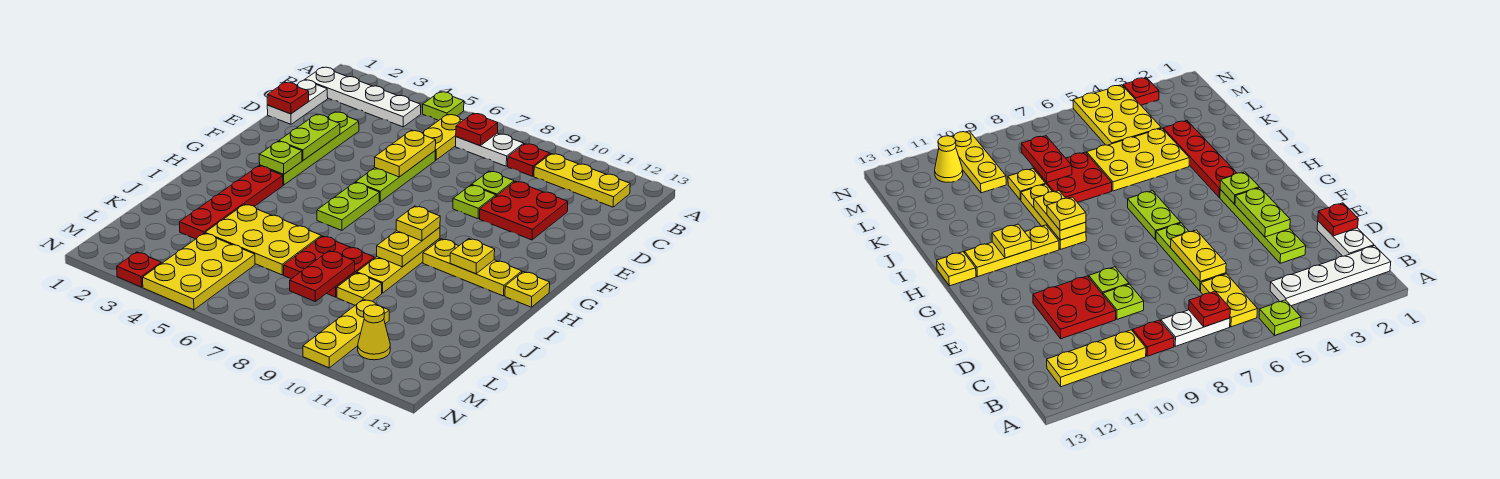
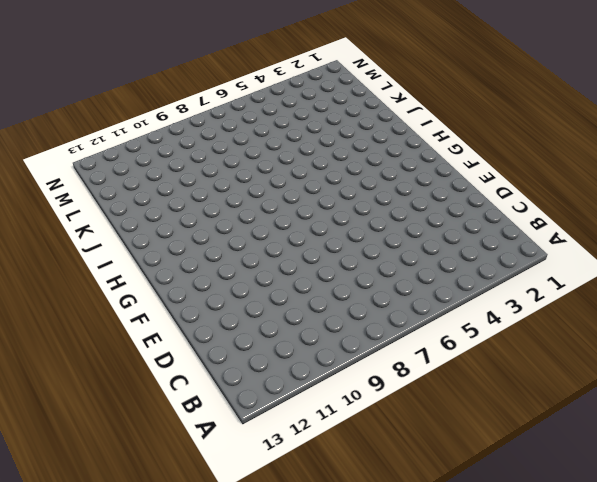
none -> lime 1x1 plate [423,92,464,121]
none -> white 1x4 plate [305,67,421,127]
none -> yellow 1x2 plate [423,114,463,160]
none -> white 1x2 plate [456,133,524,166]

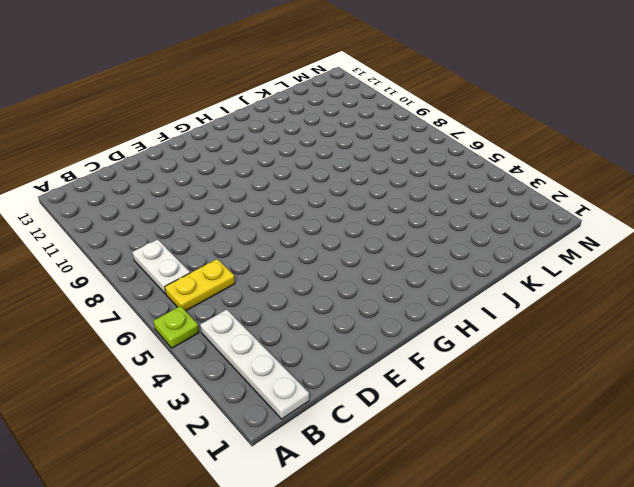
none -> red 1x1 plate [508,144,550,176]
none -> yellow 1x3 plate [534,154,630,207]
none -> white 1x2 plate [267,80,328,124]
none -> lime 1x4 plate [260,112,359,185]

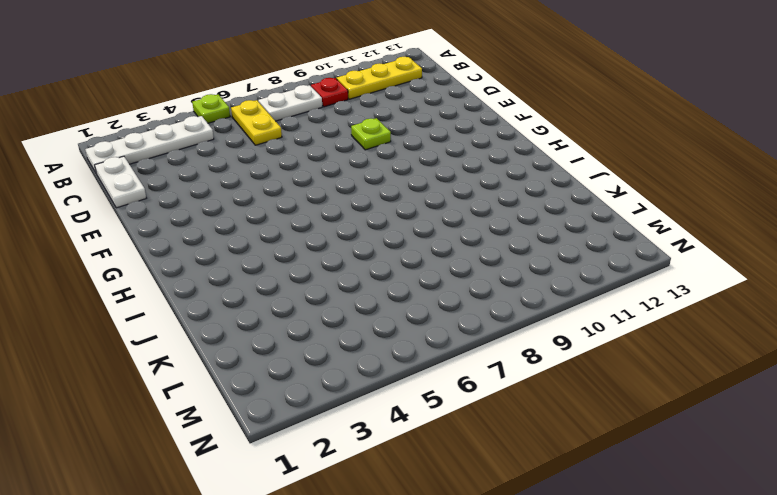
none -> lime 1x4 plate [260,112,359,185]
none -> lime 1x3 plate [356,151,435,202]
none -> lime 1x1 plate [472,171,514,196]
none -> red 2x2 plate [480,181,568,240]

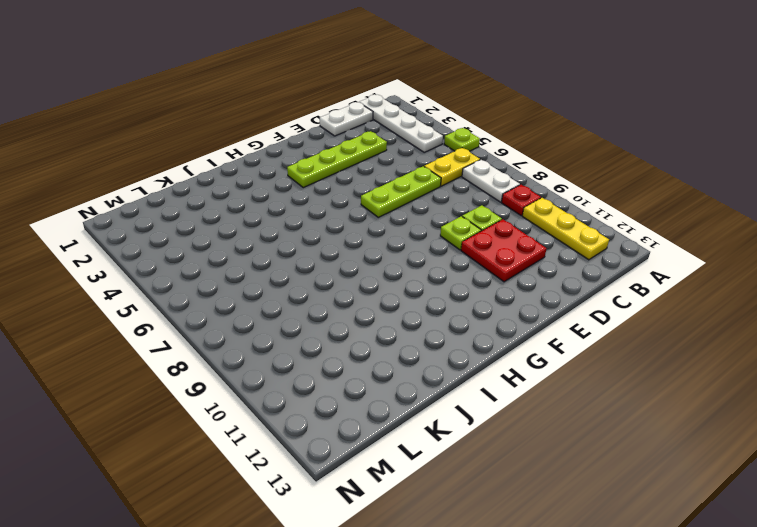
none -> lime 1x2 plate [317,182,379,231]
none -> red 1x4 plate [179,166,283,239]
none -> yellow 1x3 plate [357,238,440,293]
none -> yellow 1x3 plate [423,239,522,296]

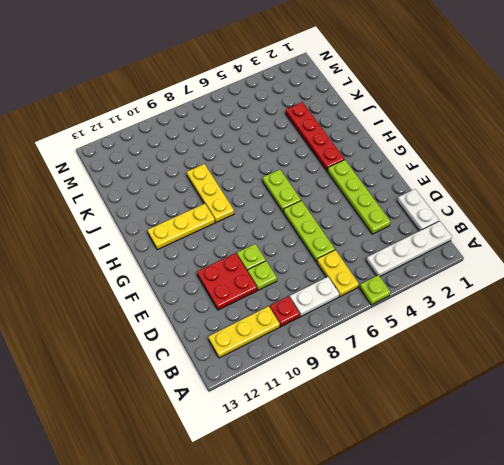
none -> yellow 1x1 plate [505,272,550,307]
none -> yellow 2x3 plate [205,204,321,275]
none -> red 2x2 plate [284,236,374,297]
none -> yellow 1x1 plate [337,273,382,305]

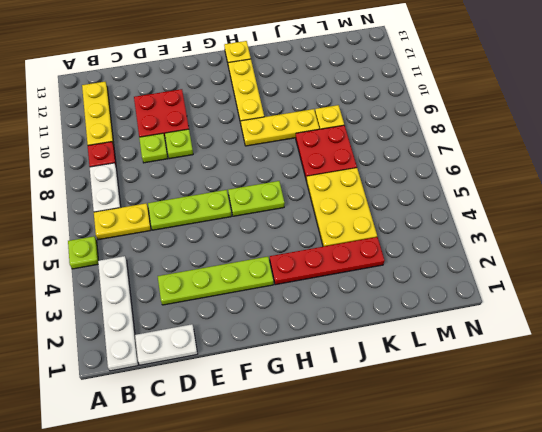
none -> yellow 2x3 plate [143,233,255,310]
none -> yellow 1x3 plate [303,299,389,368]
none -> yellow 1x1 cone [358,305,390,360]
none -> red 1x1 plate [117,252,161,287]

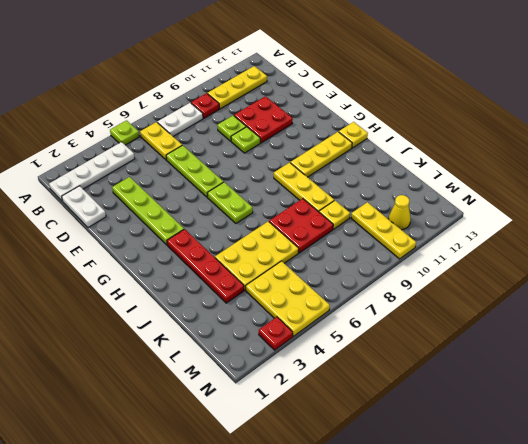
none -> red 1x1 plate [456,113,498,146]
none -> red 1x1 plate [267,82,309,114]
none -> yellow 1x2 plate [375,130,436,177]
none -> lime 1x2 plate [279,115,340,160]

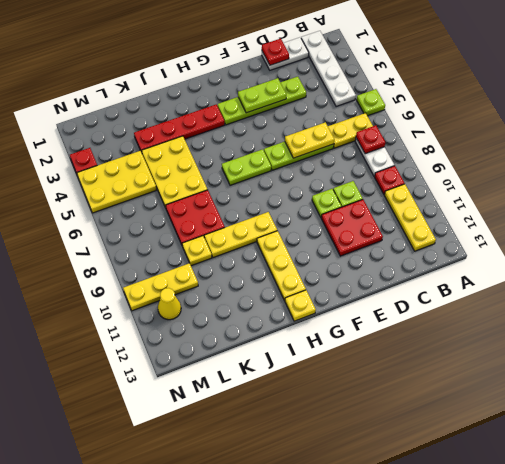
none -> lime 1x1 plate [259,141,302,174]
none -> yellow 1x2 plate [377,227,440,267]
none -> yellow 1x1 plate [450,239,495,274]
none -> red 1x2 plate [290,251,355,301]

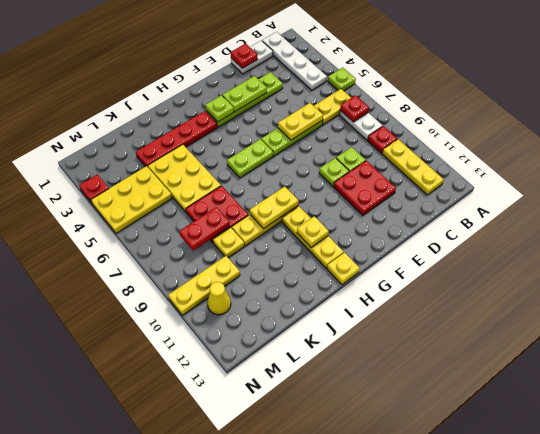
none -> yellow 1x1 plate [396,206,440,241]

